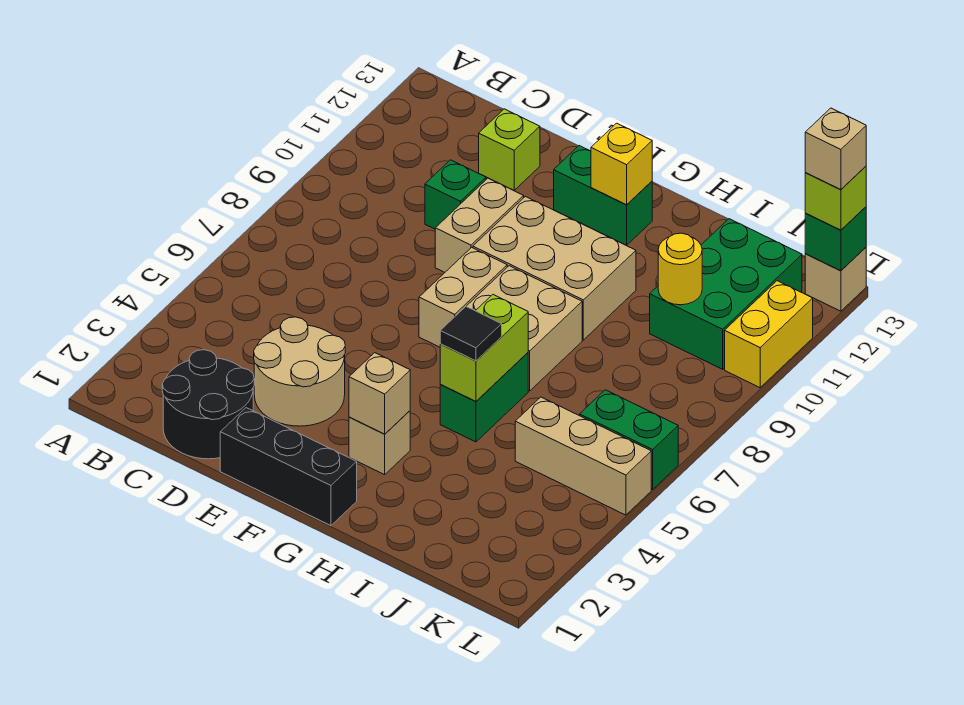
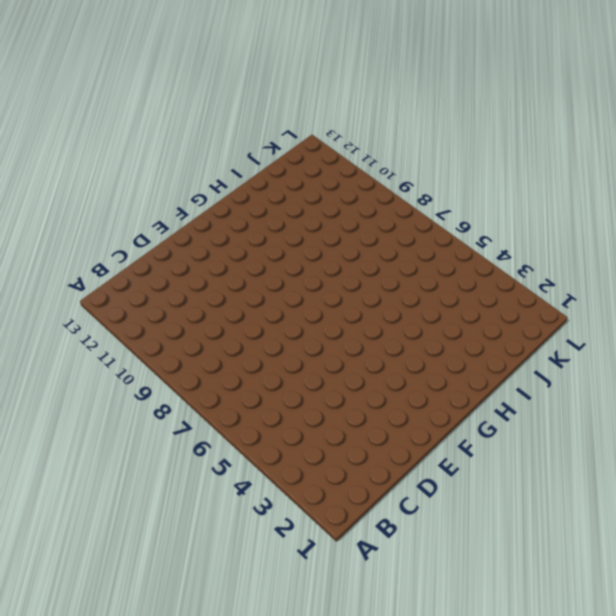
none -> black 2x2 round brick [162,350,254,459]
none -> tan 2x2 round brick [254,317,345,426]
none -> green 1x1 brick [425,160,486,229]

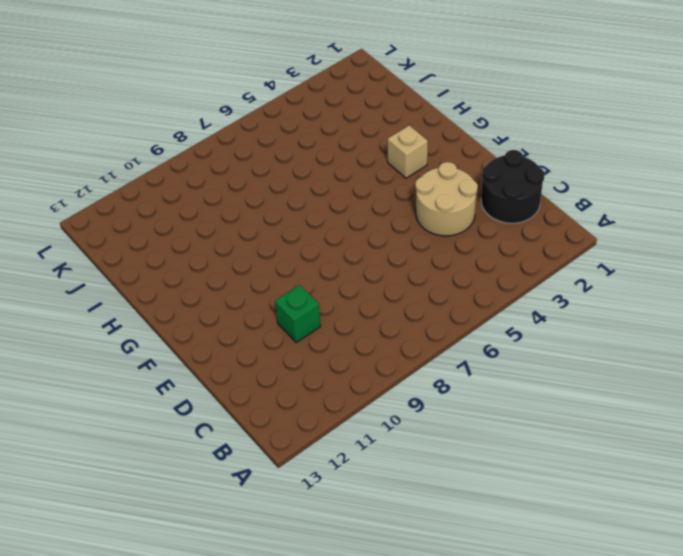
none -> lime 1x1 brick [479,109,540,190]
none -> black 1x3 brick [220,408,357,526]
none -> tan 1x2 brick [435,178,524,272]

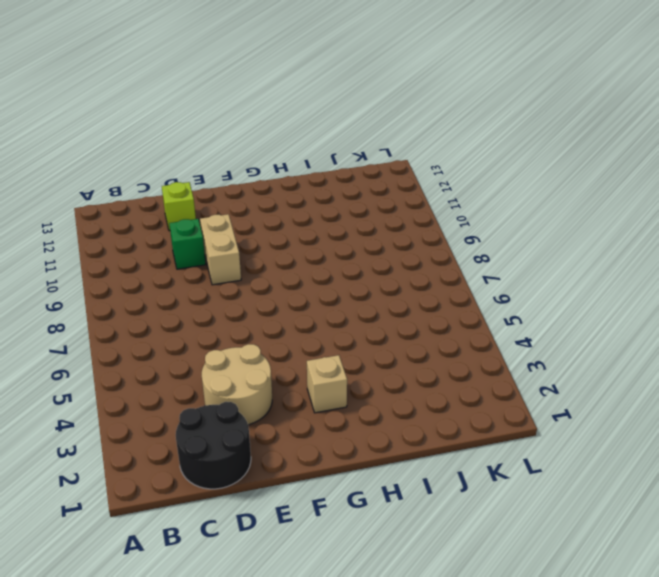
none -> black 1x3 brick [220,408,357,526]
none -> tan 1x2 brick [419,247,507,347]
none -> tan 2x3 brick [473,197,636,340]

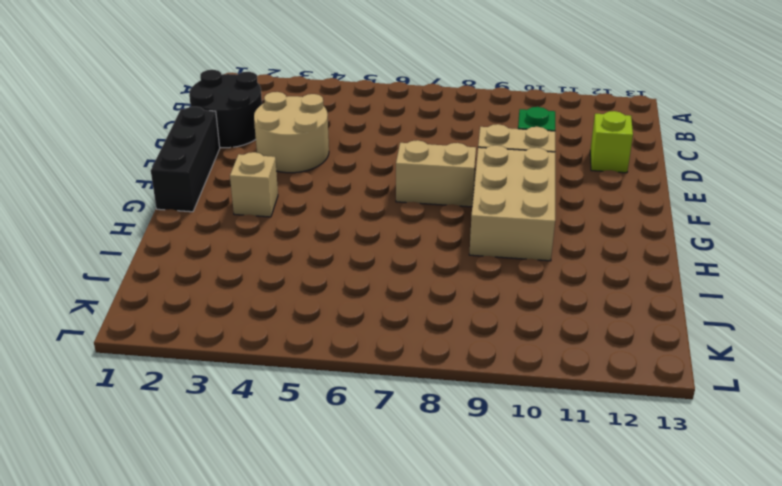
none -> green 1x2 brick [554,146,652,245]
none -> tan 2x2 brick [466,266,582,391]
none -> green 1x2 brick [440,353,528,442]

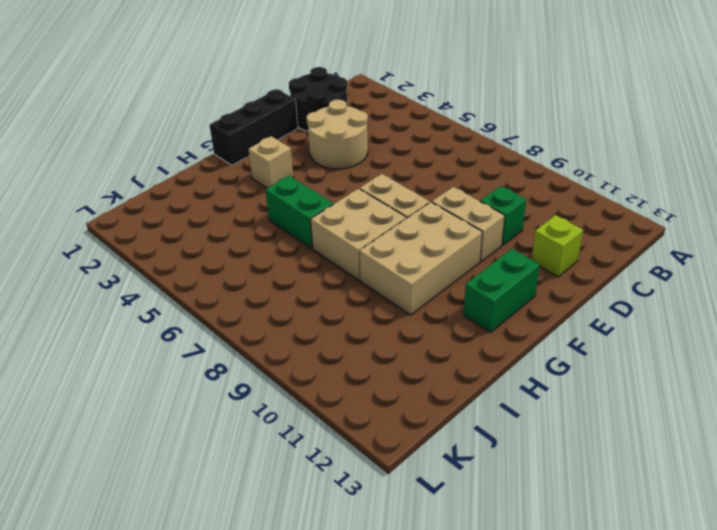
none -> tan 1x3 brick [515,397,651,515]
none -> green 2x3 brick [650,219,802,369]
none -> green 1x2 brick [580,390,678,490]

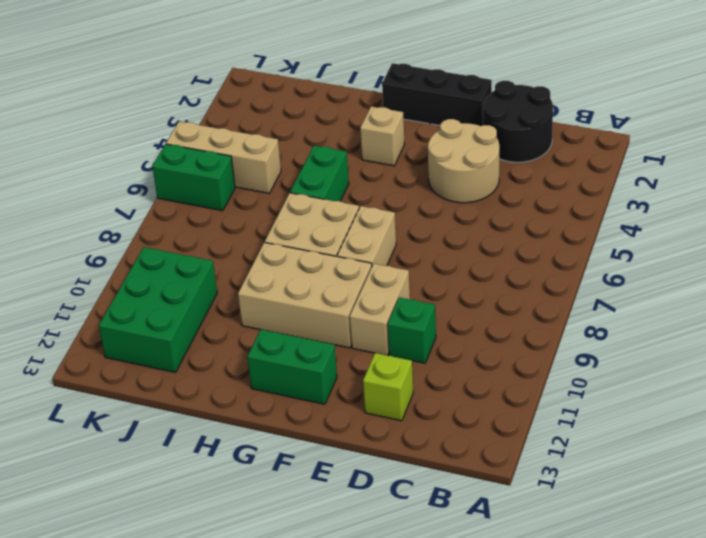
none -> yellow 1x2 brick [725,281,813,388]
none -> tan 1x1 brick [805,248,866,311]
none -> tan 1x1 brick [349,353,410,434]

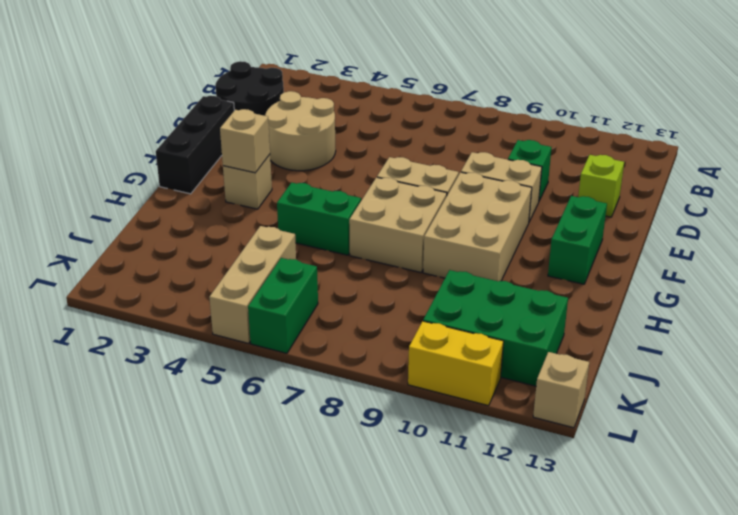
none -> yellow 1x1 brick [591,123,652,205]
none -> lime 1x2 brick [440,295,528,402]
none -> yellow 1x1 round brick [658,233,702,305]

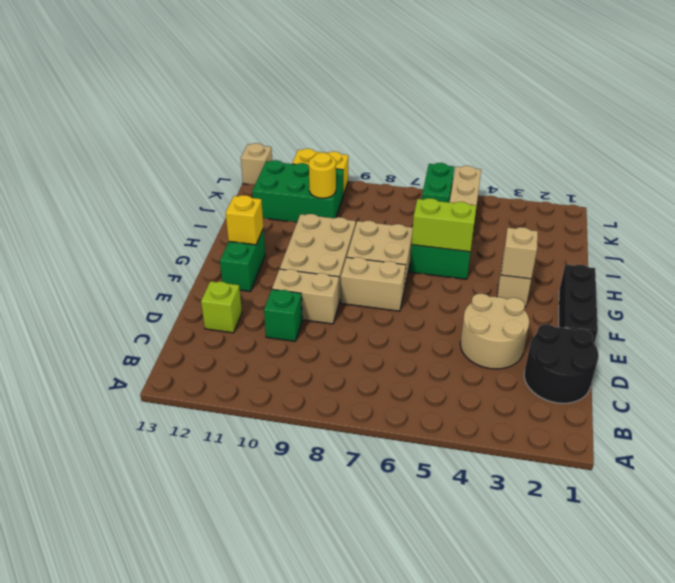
none -> green 1x1 brick [805,207,866,271]
none -> black 1x1 tile [440,307,502,361]
none -> lime 1x1 brick [805,166,866,230]

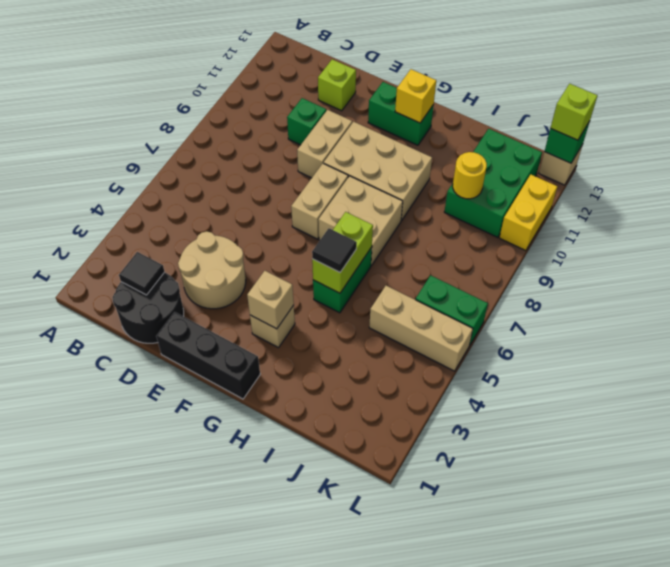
black 1x1 tile [119,252,165,295] -> none
none -> tan 1x1 brick [805,108,866,190]

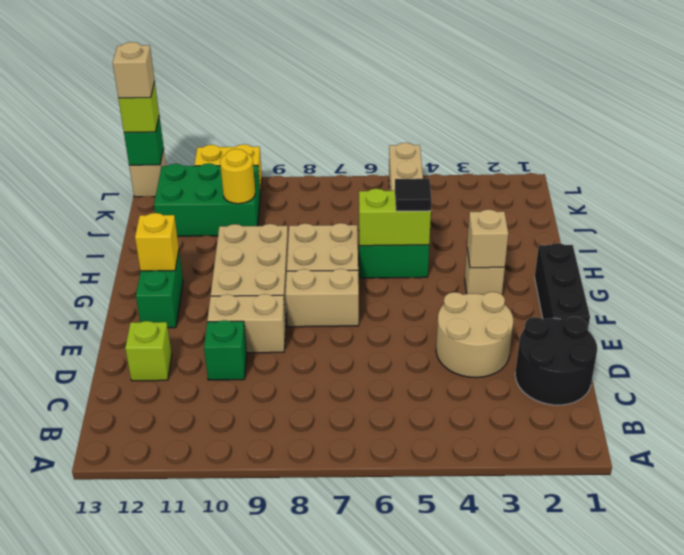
none -> green 1x2 brick [580,390,678,490]

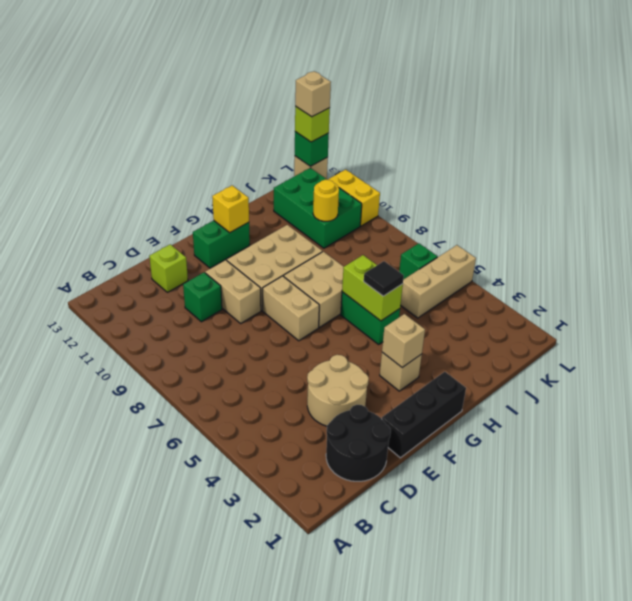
green 1x1 brick [399,243,438,280] -> green 1x2 brick [580,390,678,490]

